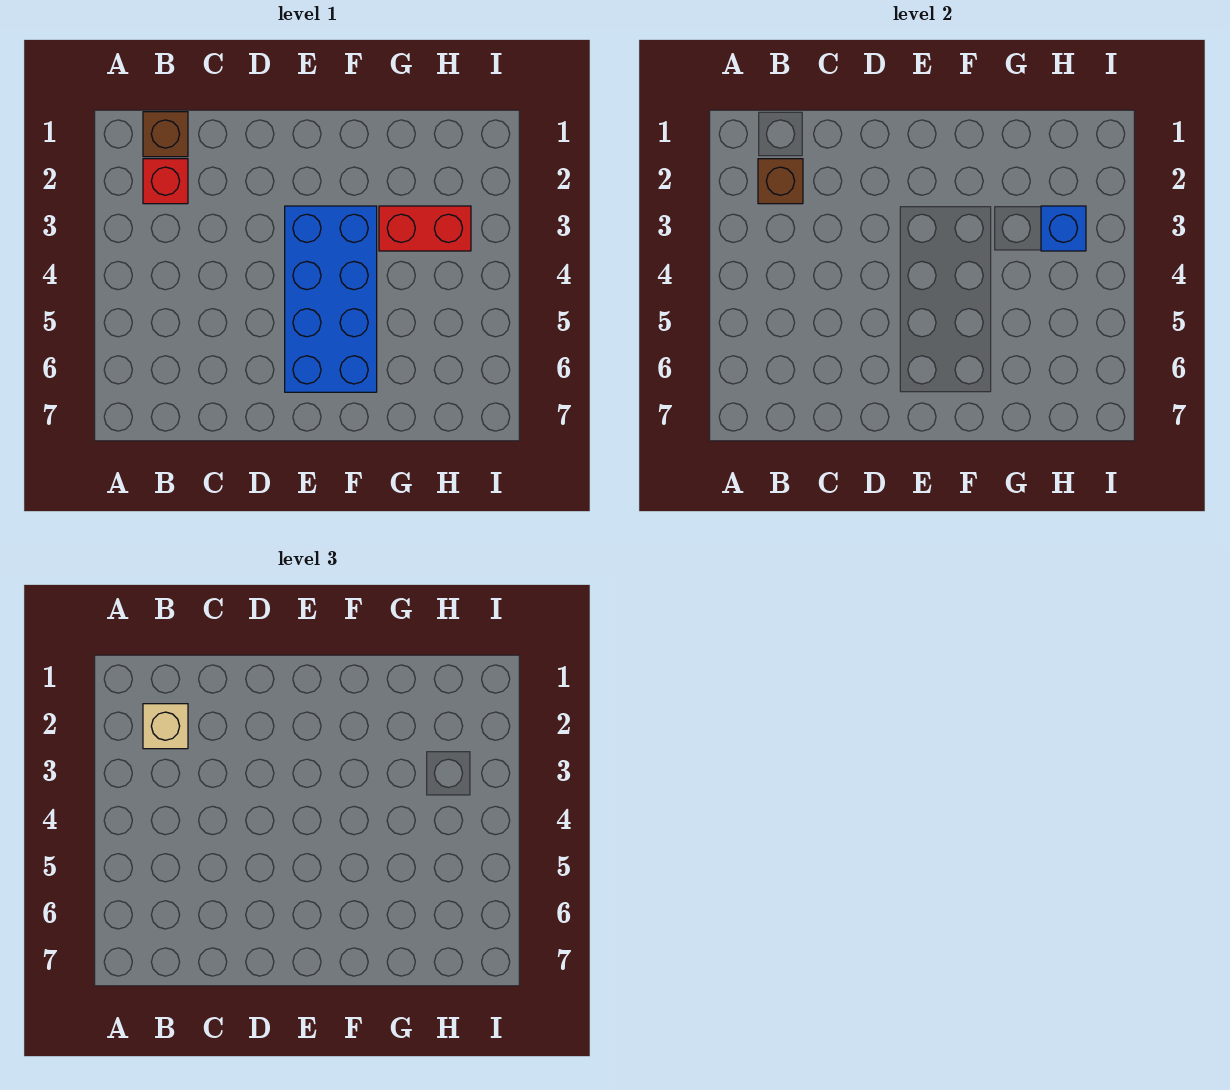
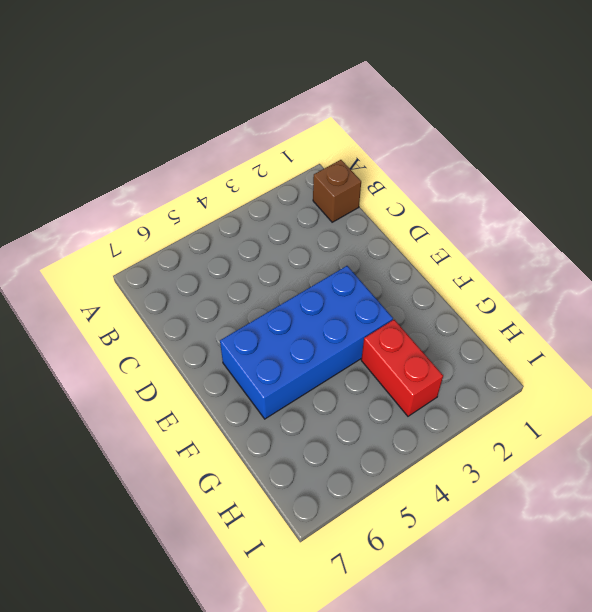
none -> red 1x1 brick [143,159,188,204]
none -> brown 1x1 brick [758,159,803,204]

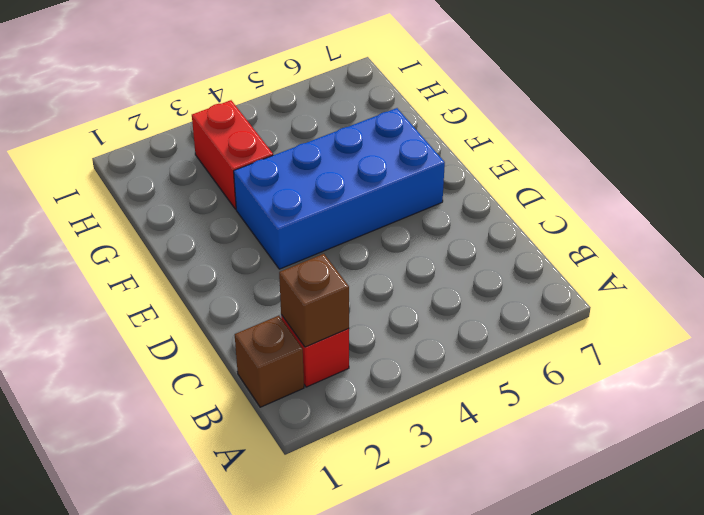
none -> blue 1x1 brick [1041,206,1086,251]
none -> tan 1x1 brick [143,704,188,749]

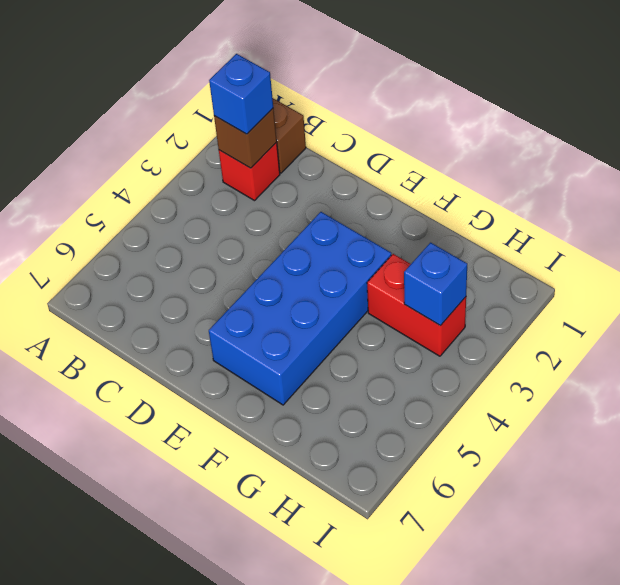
blue 1x1 brick [209,54,273,134] -> tan 1x1 brick [143,704,188,749]

